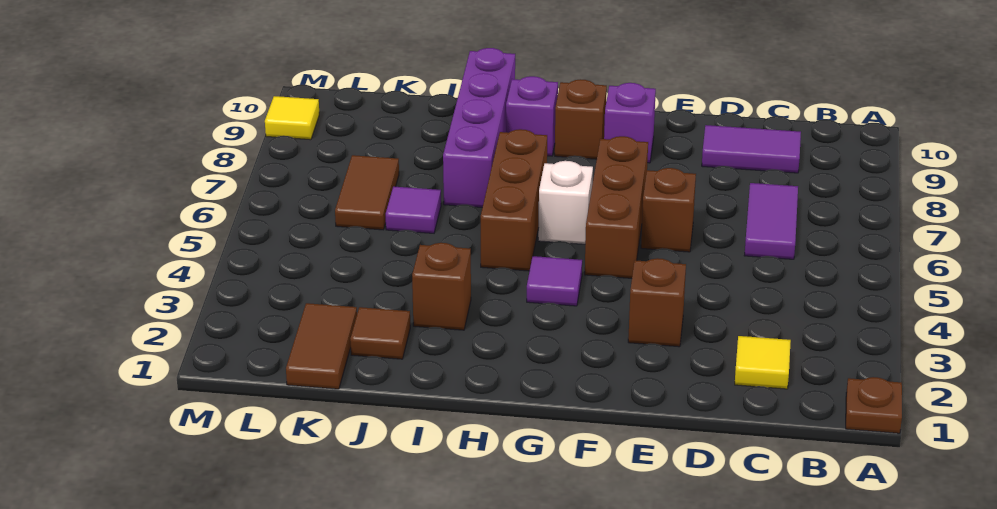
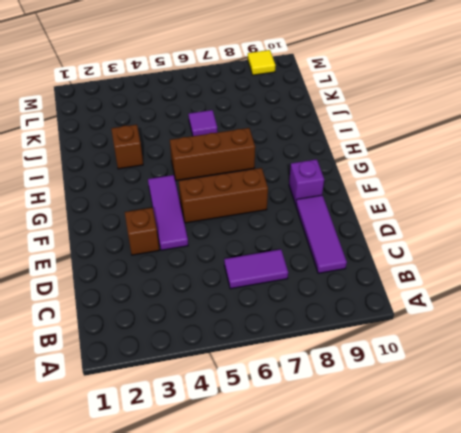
purple 1x3 tile [296,195,347,273] -> purple 1x2 tile [702,125,801,173]
purple 1x3 tile [148,175,188,250] -> purple 1x1 tile [527,256,582,306]
none -> brown 1x1 plate [846,377,902,433]
none -> yellow 1x1 tile [735,336,791,389]
none -> brown 1x1 brick [641,168,696,252]

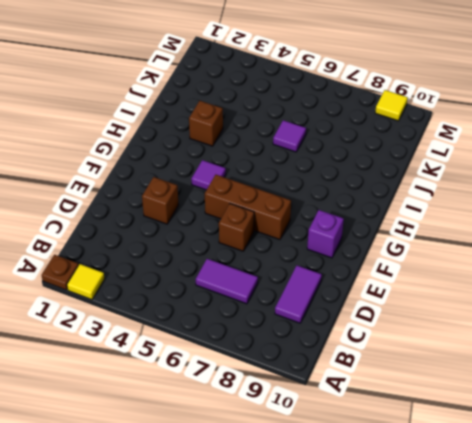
yellow 1x1 tile [67,264,105,300] -> yellow 1x1 tile moved to [735,336,791,389]
none -> white 1x1 brick [538,161,593,244]
none -> brown 1x1 brick [555,79,607,159]
none -> brown 1x3 brick [481,129,547,271]

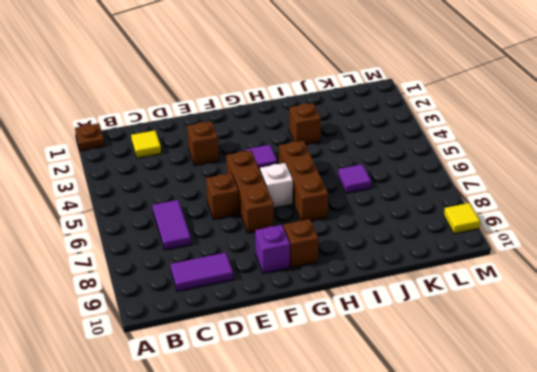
none -> purple 1x1 brick [506,76,558,156]
none -> purple 1x4 brick [443,48,515,208]
none -> brown 1x1 tile [350,307,410,359]

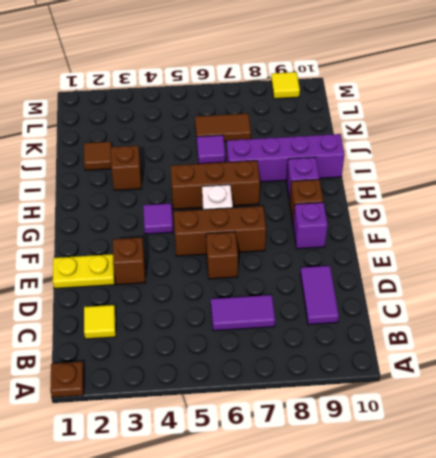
yellow 1x2 plate [53,254,115,289] -> none
none -> brown 1x2 tile [286,303,357,389]

